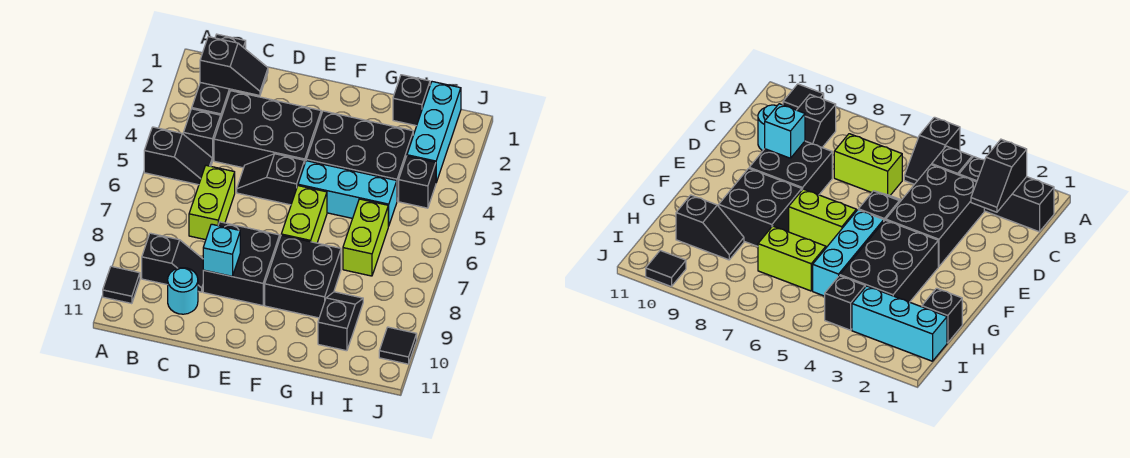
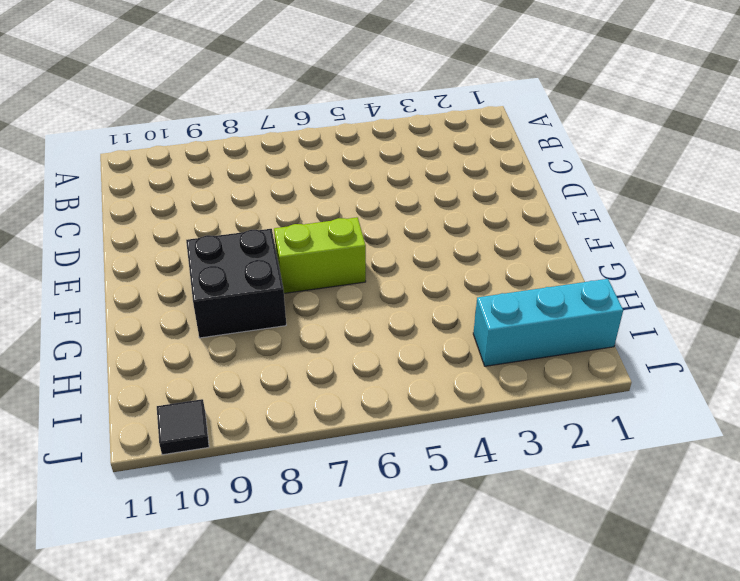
none -> black 1x2 slope [144,127,212,185]
none -> black 1x1 tile [103,266,140,304]
none -> black 1x3 brick [192,34,246,117]

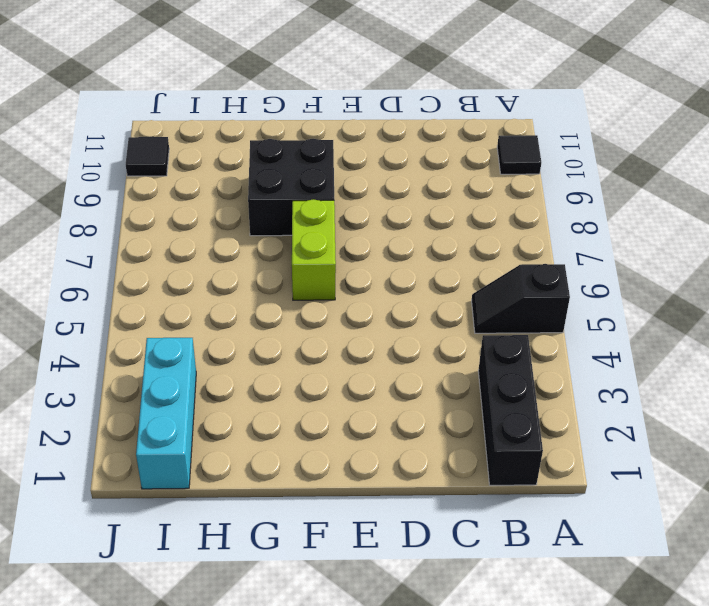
none -> black 1x1 brick [183,109,221,161]
none -> black 1x2 slope [142,233,203,292]
none -> black 2x3 brick [214,91,321,168]

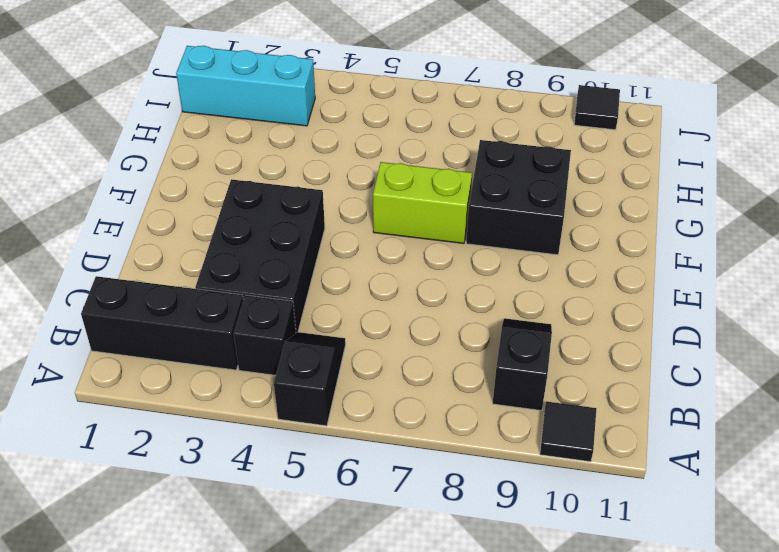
none -> lime 1x2 brick [189,165,235,240]
none -> cyan 1x1 round brick [168,268,198,314]
none -> black 1x2 slope [237,154,305,205]

